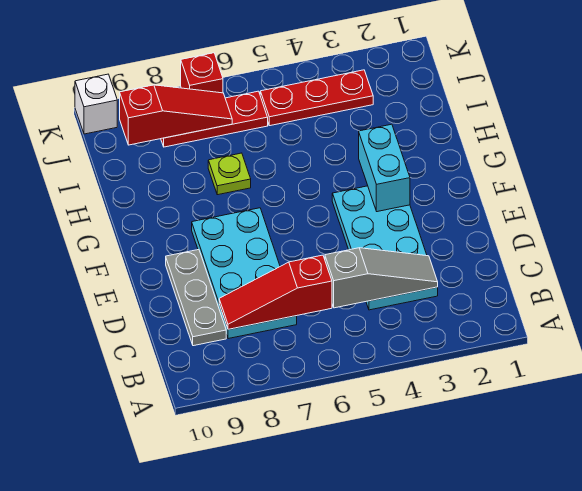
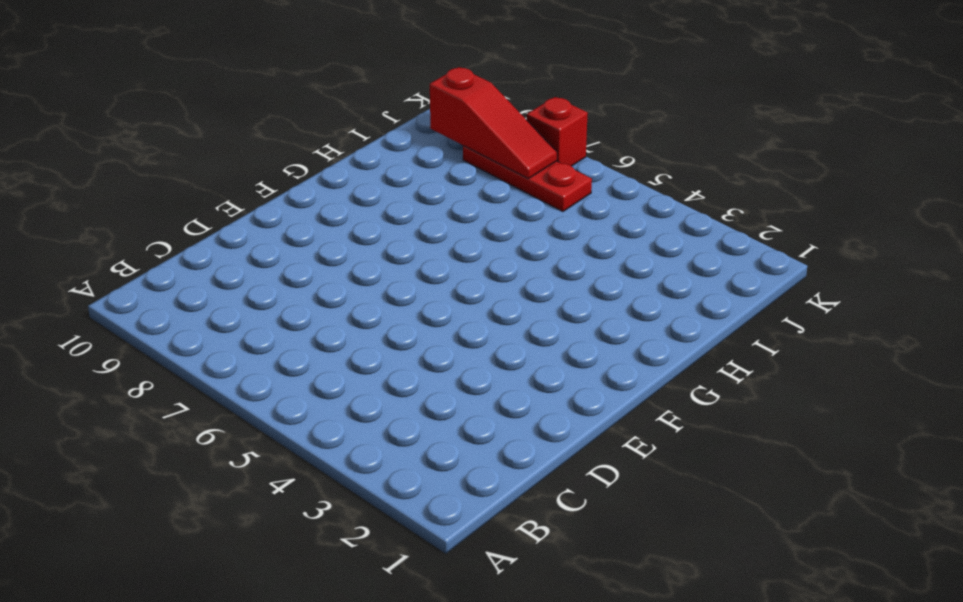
none -> cyan 2x4 plate [332,186,438,310]
none -> cyan 2x4 plate [192,208,297,339]
none -> grey 1x3 plate [166,250,226,346]

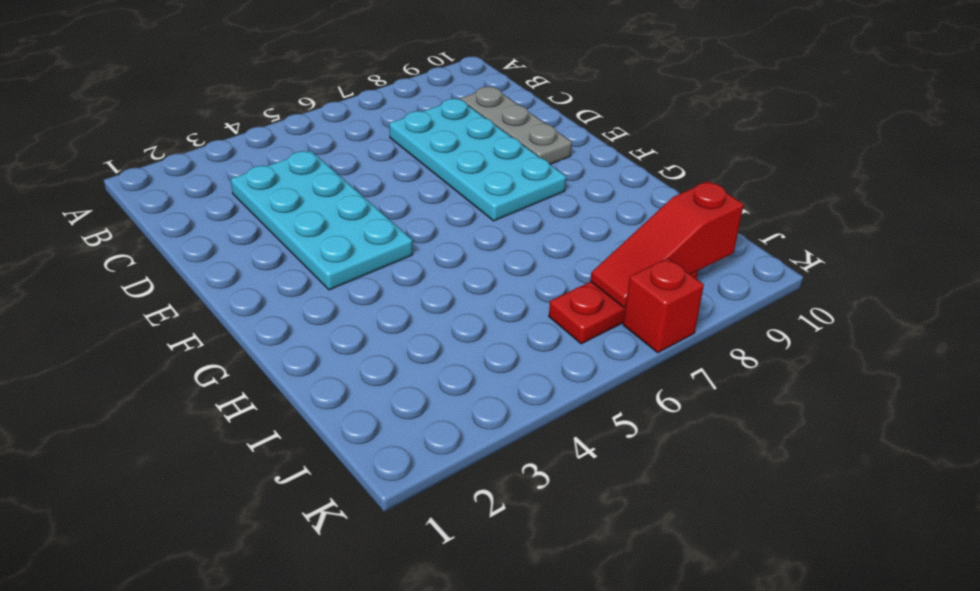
none -> lime 1x1 plate [208,153,251,195]
none -> red 1x3 plate [260,70,373,126]
none -> white 1x1 brick [75,74,117,134]

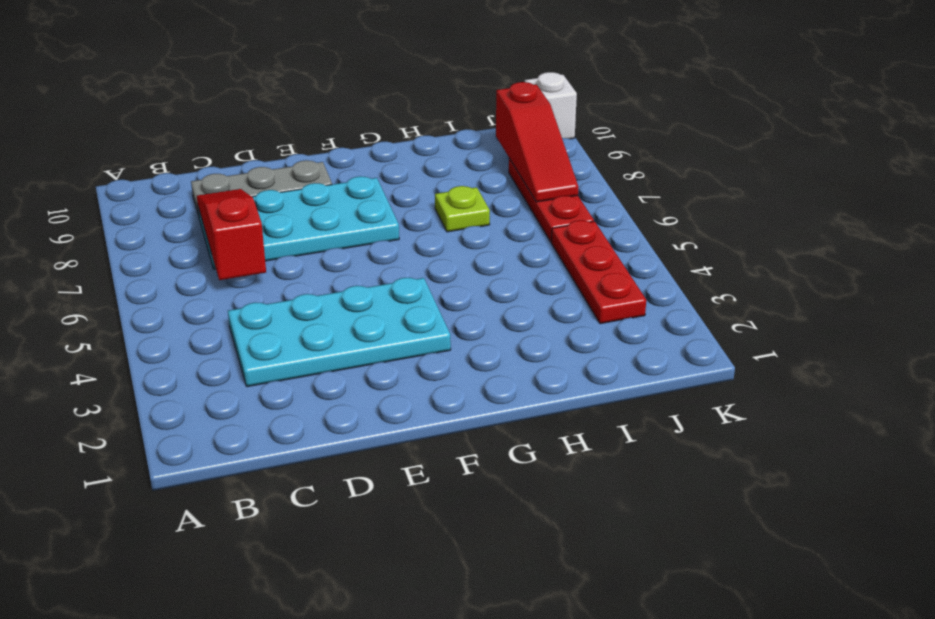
none -> red 1x1 brick [181,53,223,93]
none -> grey 1x3 slope [325,248,438,308]
none -> cyan 1x2 brick [359,124,410,212]

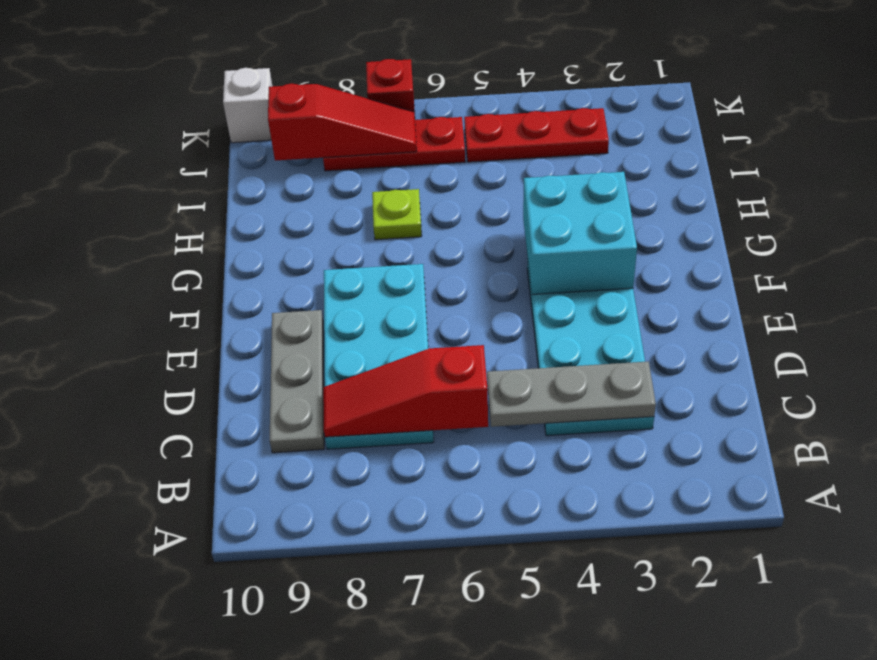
grey 1x3 plate [487,361,656,427] -> grey 1x3 slope [325,248,438,308]
cyan 2x2 brick [523,172,637,295] -> cyan 1x2 brick [359,124,410,212]

